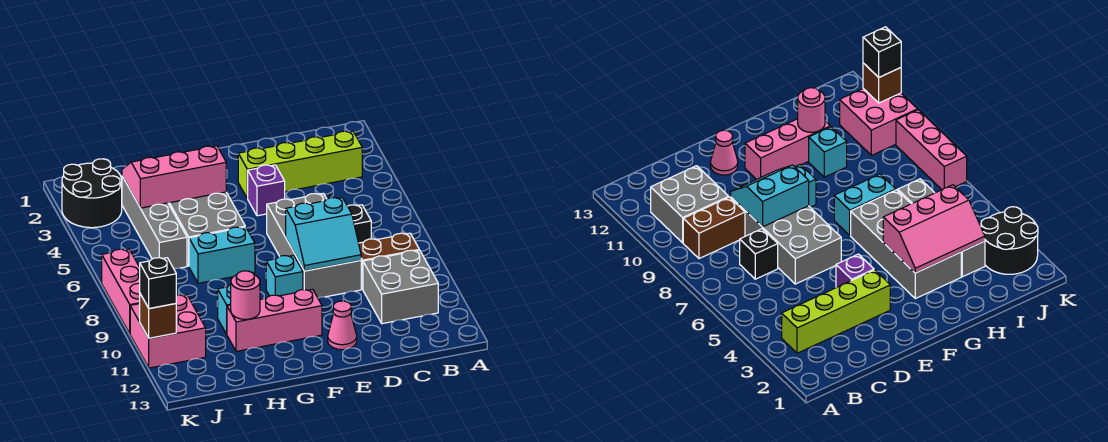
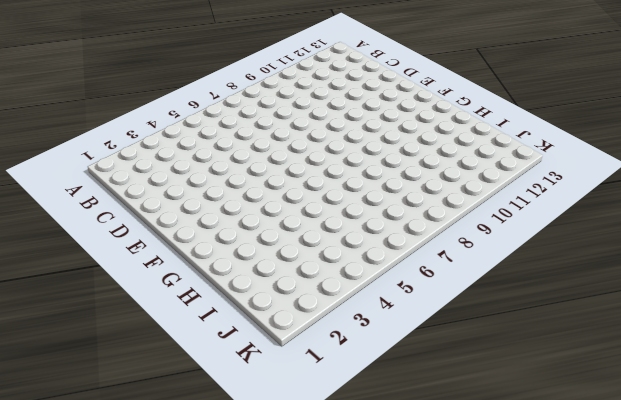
none -> lime 1x4 brick [238,131,362,198]
none -> brown 1x2 brick [359,233,419,289]
none -> grey 2x2 brick [363,250,438,324]

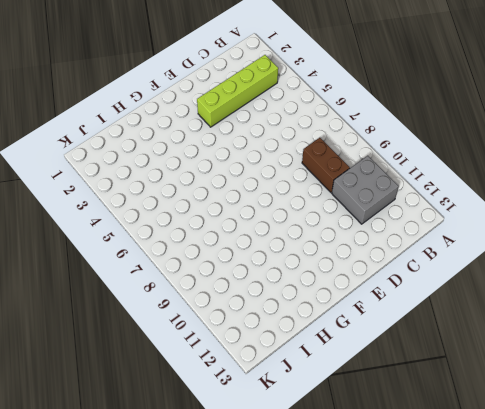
brown 1x2 brick [302,138,350,192] -> brown 1x2 brick turned to [359,233,419,289]
none -> black 1x1 brick [348,205,371,243]
none -> grey 2x4 brick [267,193,361,298]
none -> purple 1x1 brick [247,165,285,216]

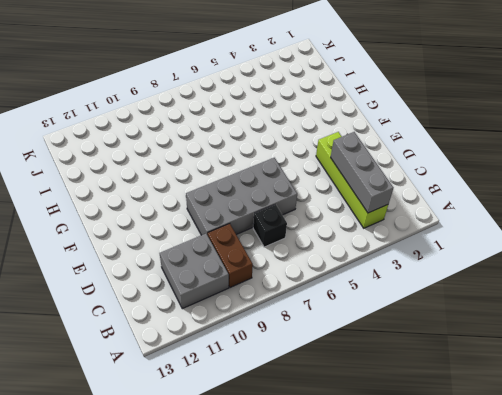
grey 1x3 brick [331,132,394,213] -> none
none -> purple 1x1 brick [247,165,285,216]
none -> pink 1x1 cone [328,301,357,350]
none -> cyan 1x1 brick [266,255,303,296]

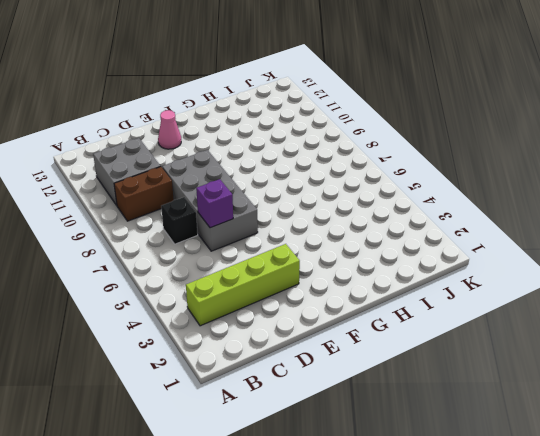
purple 1x1 brick [196,179,233,228] -> purple 1x1 brick moved to [247,165,285,216]
none -> cyan 1x1 brick [266,255,303,296]
none -> pink 1x3 brick [227,290,322,351]
none -> grey 2x4 brick [168,192,245,266]

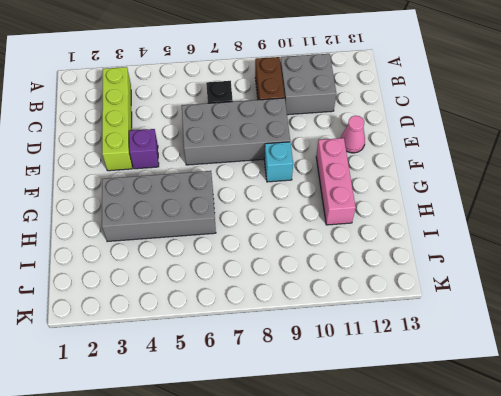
none -> cyan 1x2 brick [189,227,255,283]
none -> cyan 1x1 brick [217,285,231,334]
none -> grey 1x4 brick [122,176,187,269]

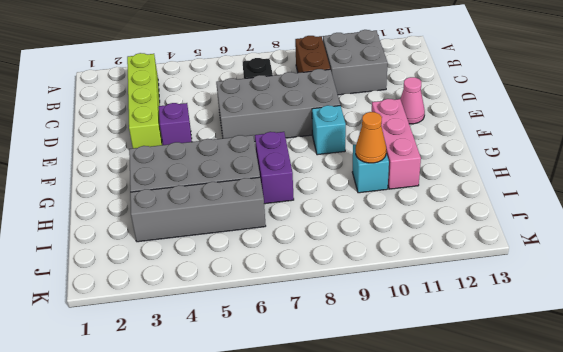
purple 1x2 brick [255,132,294,204] -> cyan 1x2 brick [189,227,255,283]
orange 1x1 cone [356,112,386,163] -> none
none -> black 2x2 round brick [62,159,122,228]
none -> pink 2x2 brick [130,295,206,368]
none -> pink 1x3 brick [102,249,140,333]

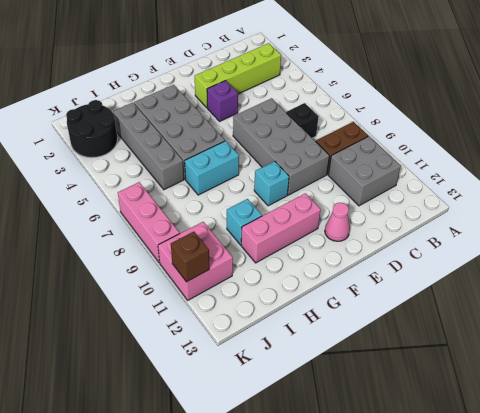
none -> cyan 2x2 slope [286,198,361,271]
none -> pink 2x3 slope [122,146,226,208]
none -> pink 1x1 round brick [231,271,260,319]

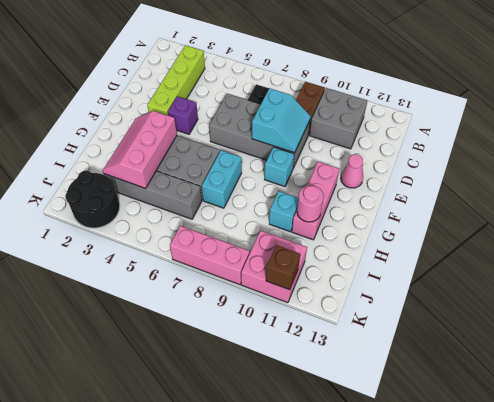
none -> black 1x1 brick [140,258,176,308]

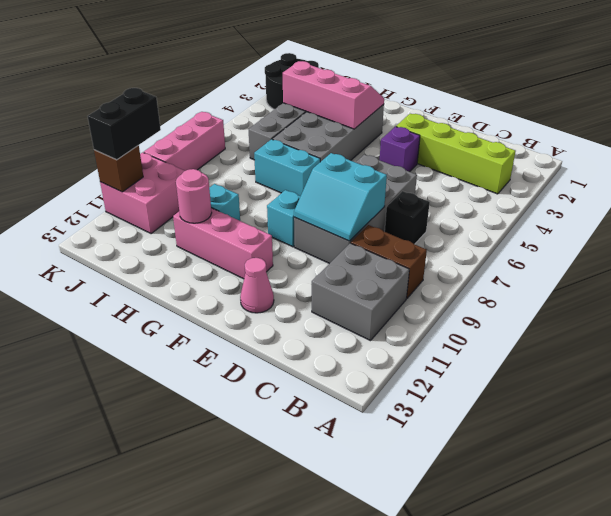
black 1x2 brick [88,88,161,160] -> black 1x1 brick [140,258,176,308]

